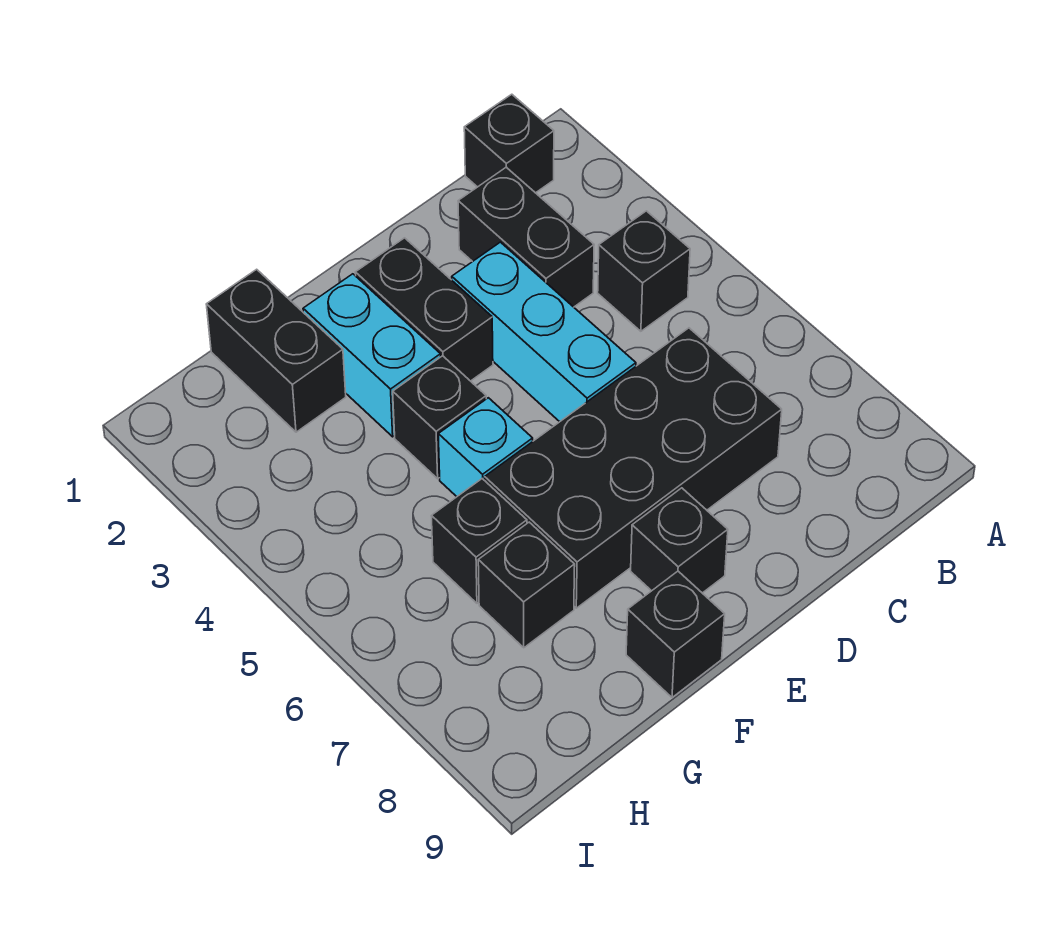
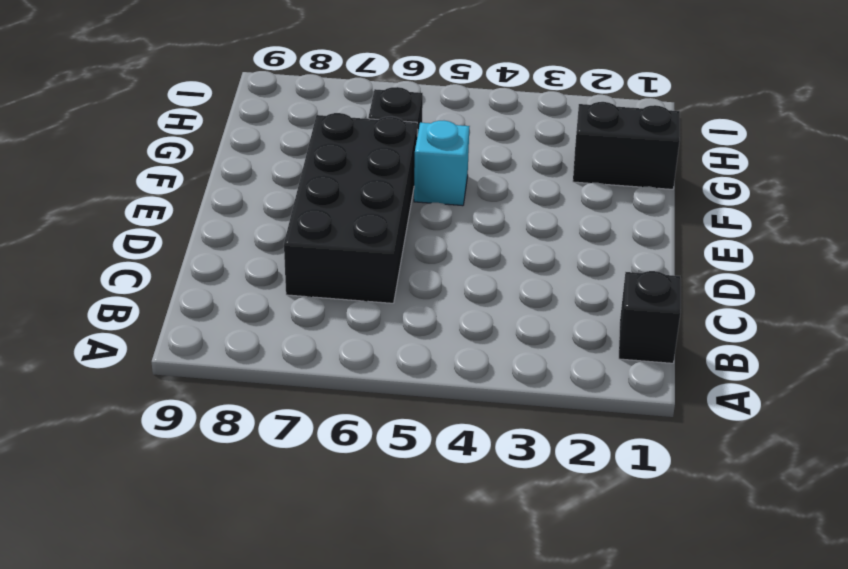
none -> black 1x1 brick [598,211,690,331]
none -> black 1x2 brick [458,167,594,307]
none -> cyan 1x3 brick [452,242,636,422]

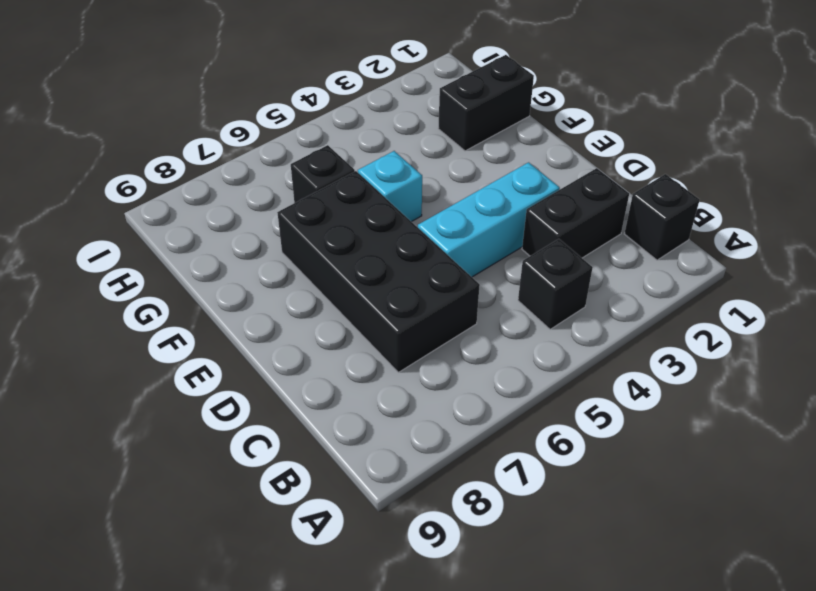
none -> black 1x2 brick [355,238,493,381]
none -> black 1x1 brick [631,488,728,593]
none -> cyan 1x2 brick [303,274,441,437]

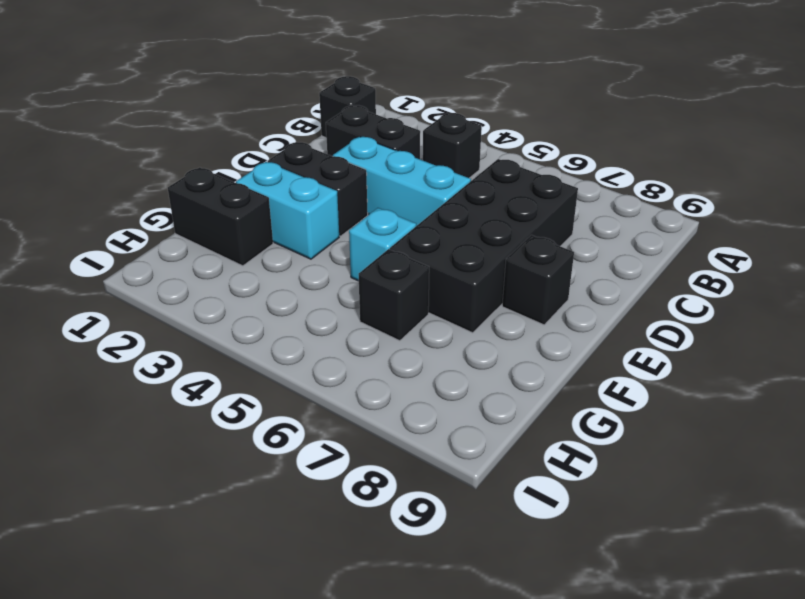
none -> black 1x1 brick [393,356,486,479]
none -> black 1x1 brick [626,571,725,698]
none -> black 1x1 brick [478,522,575,648]

